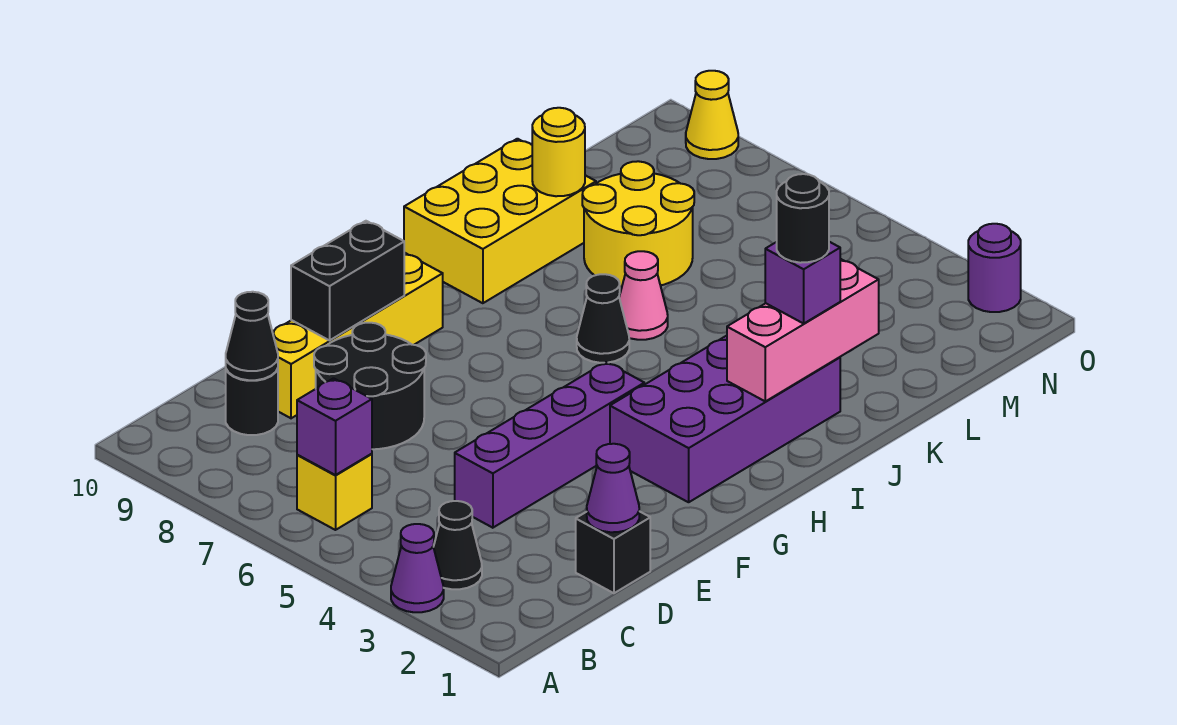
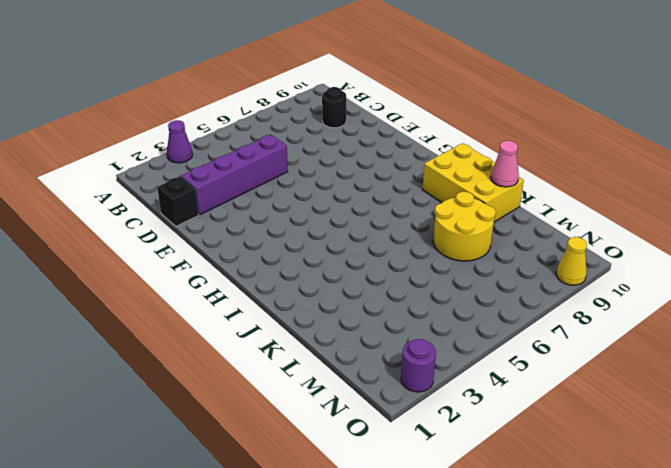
purple 1x4 brick [181,135,288,215] -> purple 1x4 brick turned to [455,362,644,528]
pink 1x1 cone [491,141,519,187] -> pink 1x1 cone moved to [619,251,668,340]
none -> black 1x1 cone [434,501,482,589]
none -> yellow 1x1 brick [297,454,372,530]
none -> black 2x2 round brick [314,323,426,449]

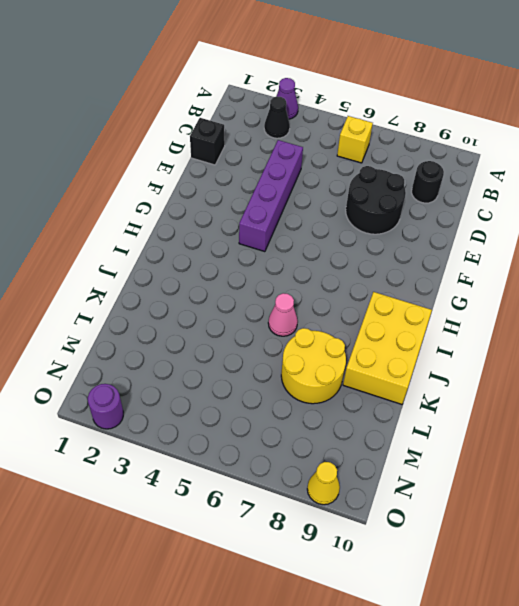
none -> yellow 1x4 brick [273,253,443,418]
none -> purple 2x4 brick [610,336,840,502]
none -> black 1x1 cone [577,274,629,363]

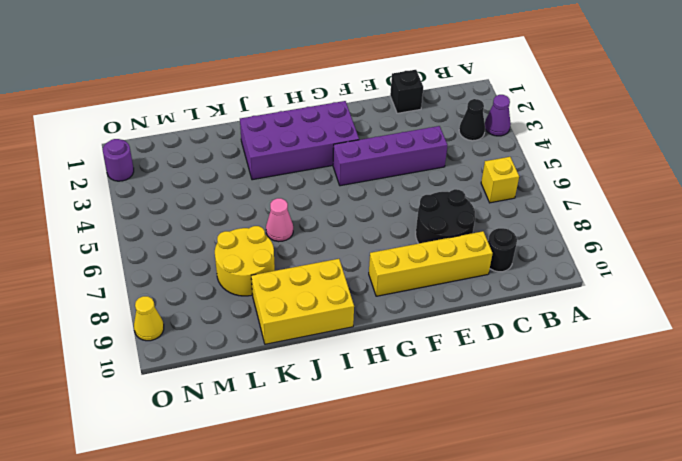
none -> black 1x1 cone [577,274,629,363]
none -> purple 1x1 brick [297,378,372,475]
none -> black 1x1 cone [226,292,278,380]

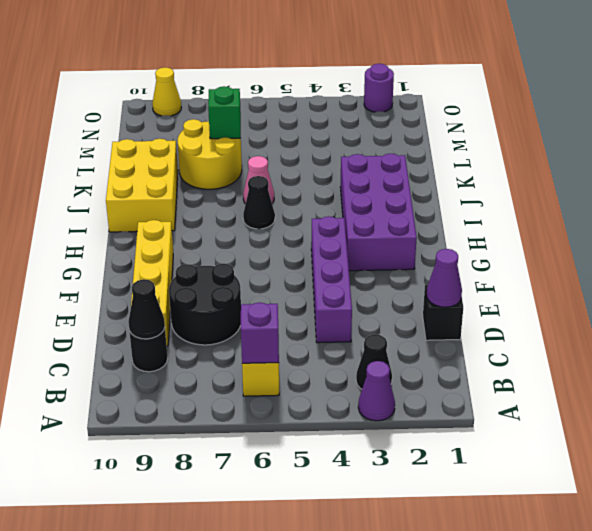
green 1x1 brick [208,86,241,139] -> none
none -> black 1x2 brick [291,221,404,340]
none -> pink 1x3 brick [727,259,879,401]
none -> yellow 1x1 round brick [532,108,585,196]

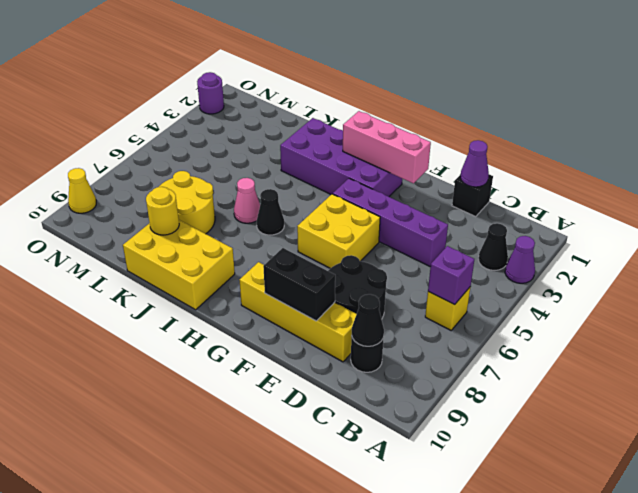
pink 1x3 brick [343,111,431,183] -> pink 1x3 brick moved to [727,259,879,401]
yellow 2x2 brick [297,194,380,268] -> none
none -> purple 1x1 brick [765,242,840,323]
none -> black 1x1 round brick [777,174,829,263]

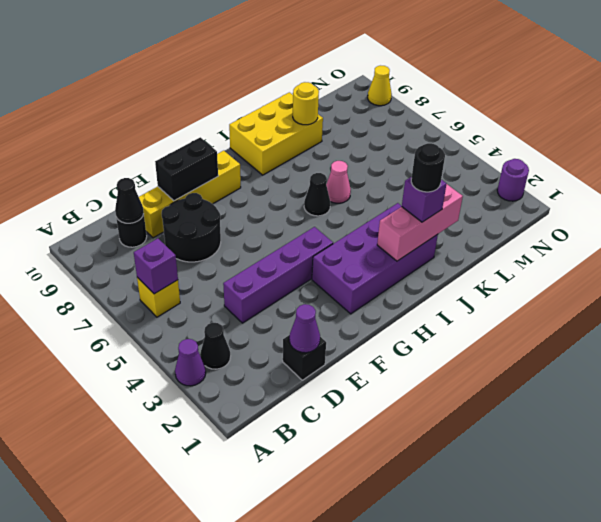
none -> yellow 2x2 round brick [582,161,694,287]

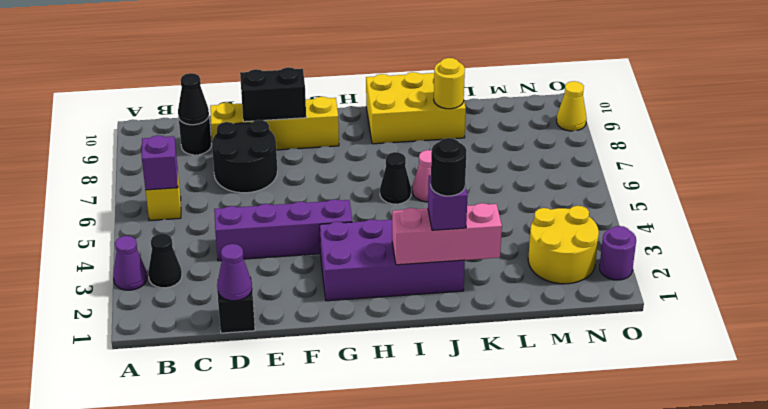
yellow 2x2 round brick [528,206,599,284] -> yellow 2x2 round brick moved to [582,161,694,287]

